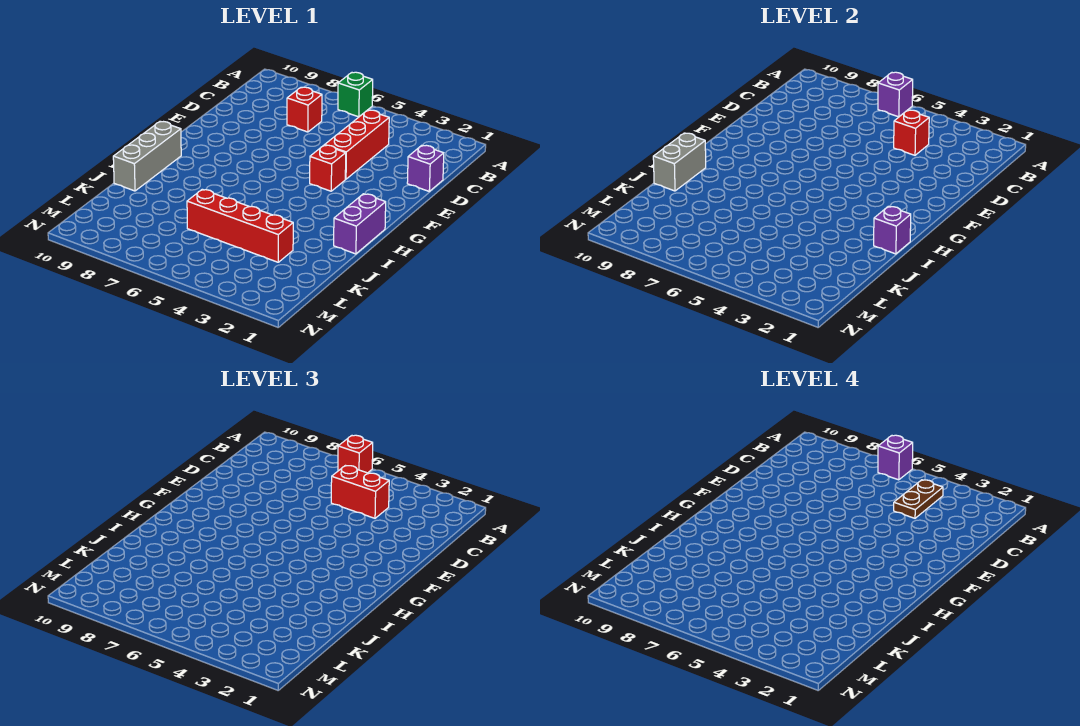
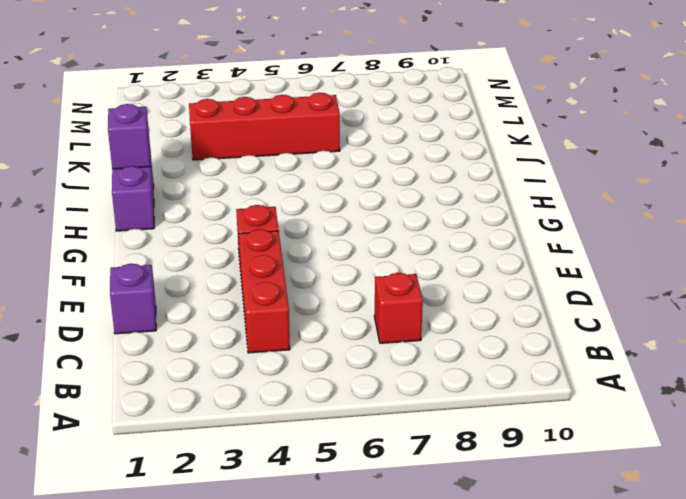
none -> green 1x1 brick [338,72,373,117]
none -> grey 1x3 brick [113,122,181,191]
none -> purple 1x1 brick [878,72,913,117]

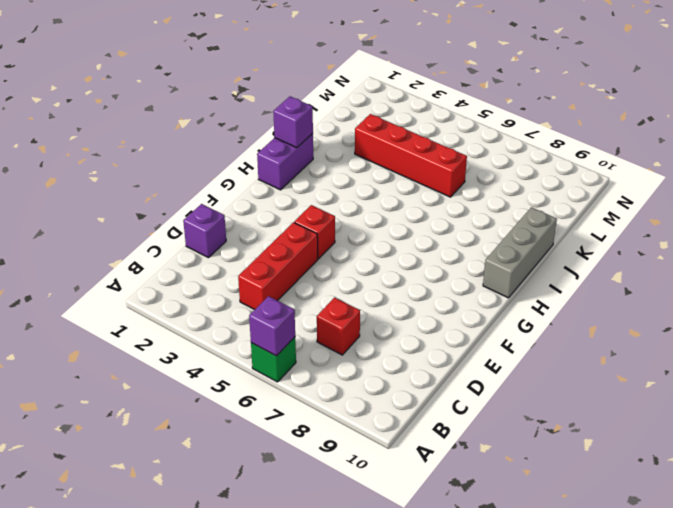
none -> red 1x1 brick [894,110,929,155]
none -> grey 1x2 brick [653,133,706,191]
none -> red 1x1 brick [338,435,373,473]

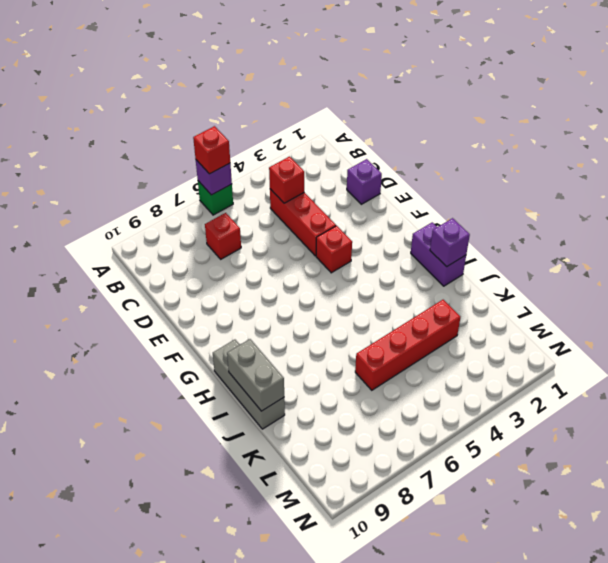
none -> red 1x2 brick [331,466,389,518]
none -> purple 1x1 brick [878,435,913,480]
none -> brown 1x2 plate [894,480,943,518]

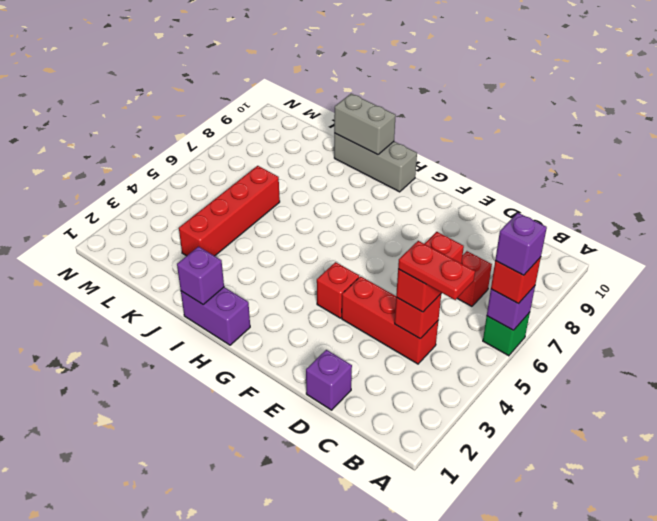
red 1x2 plate [398,241,475,300] -> brown 1x2 plate [894,480,943,518]

